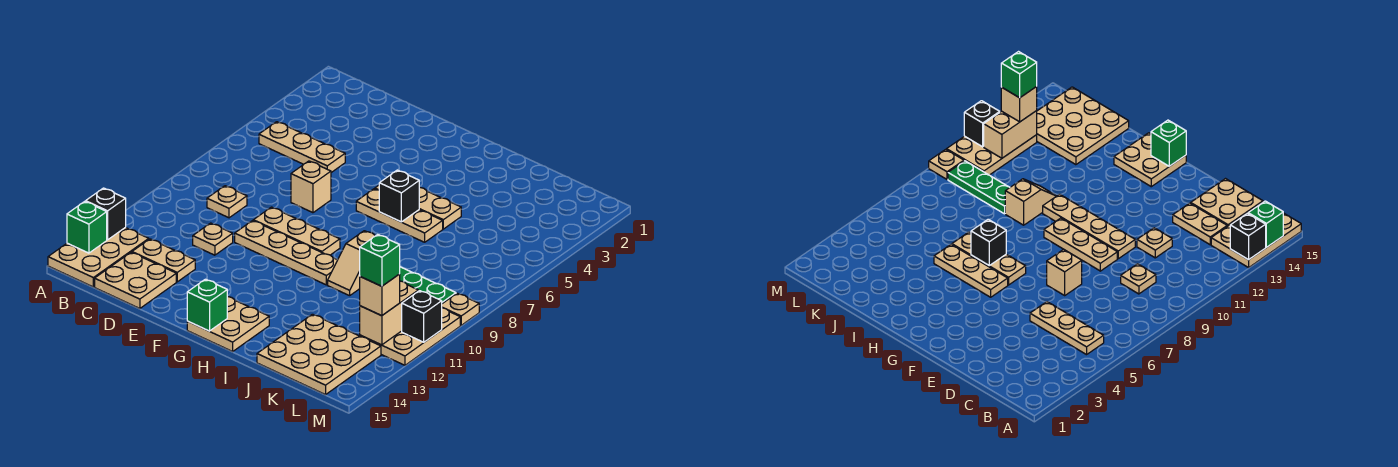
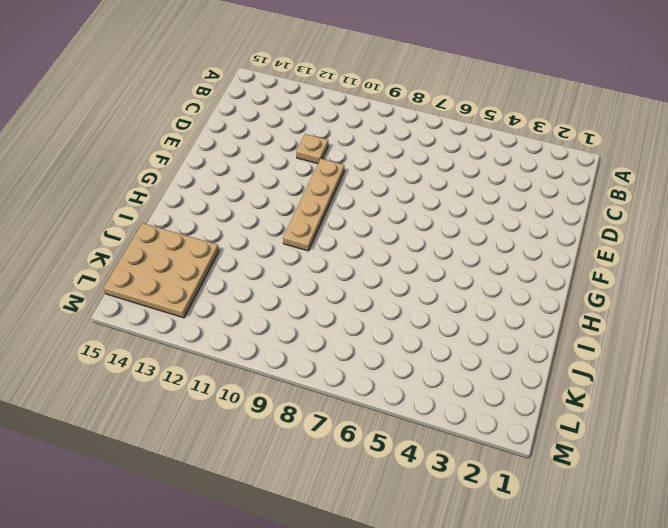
none -> tan 2x3 plate [48,228,149,287]
none -> tan 1x3 plate [259,122,345,173]
none -> tan 1x1 plate [207,186,247,218]

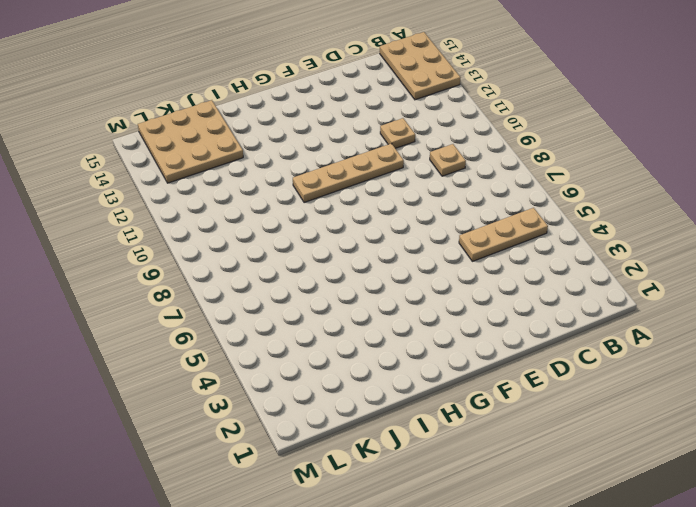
none -> tan 1x2 plate [132,239,195,282]
none -> tan 2x2 plate [95,252,176,309]
none -> tan 1x1 brick [291,161,331,213]

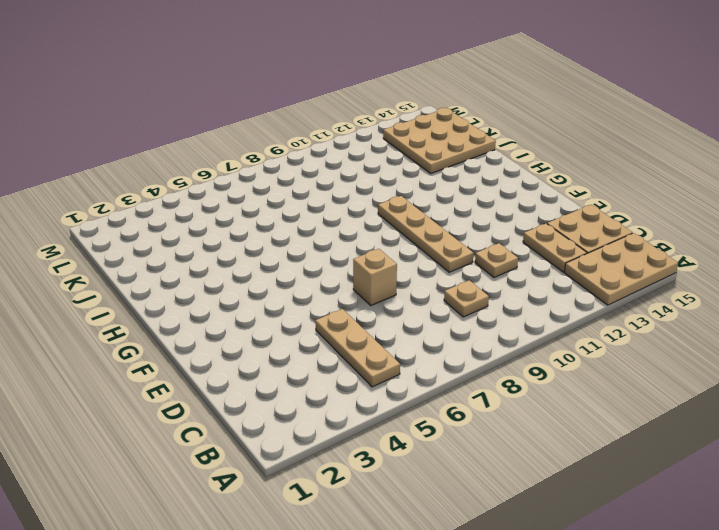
none -> tan 1x3 plate [253,207,340,255]
none -> tan 1x3 plate [375,185,461,229]
none -> tan 1x3 plate [356,189,443,242]

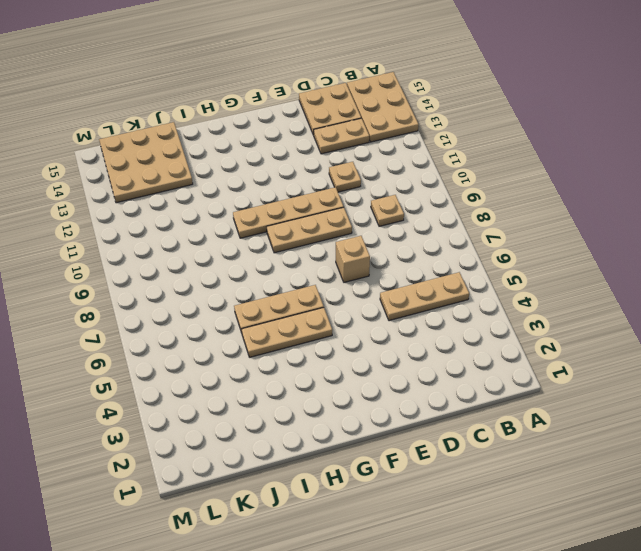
none -> tan 2x2 plate [187,296,269,351]
none -> tan 1x2 slope [328,231,375,296]
none -> green 1x3 plate [400,267,456,304]

